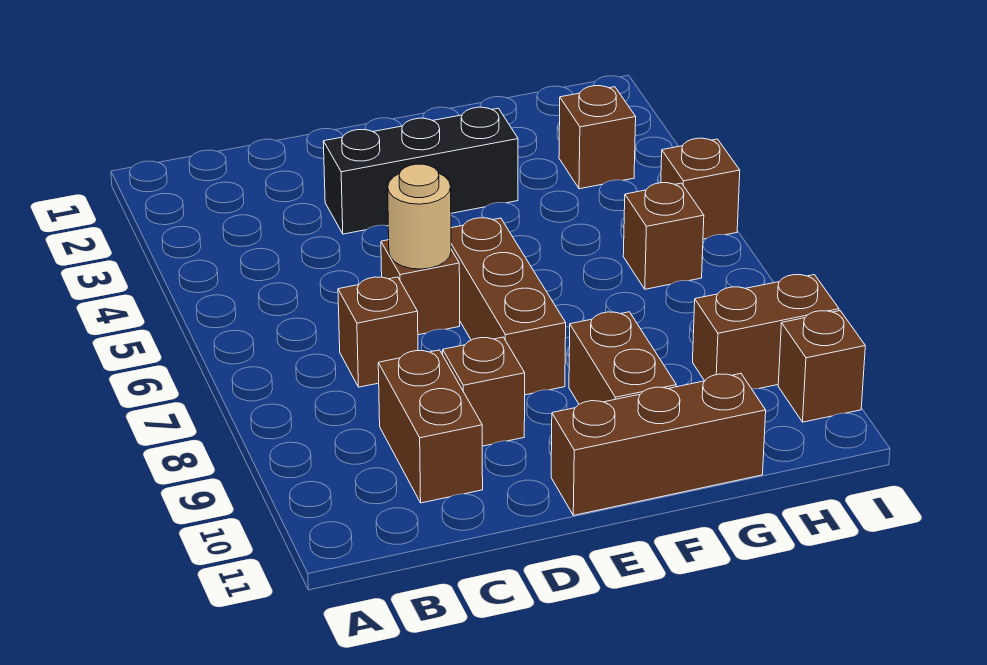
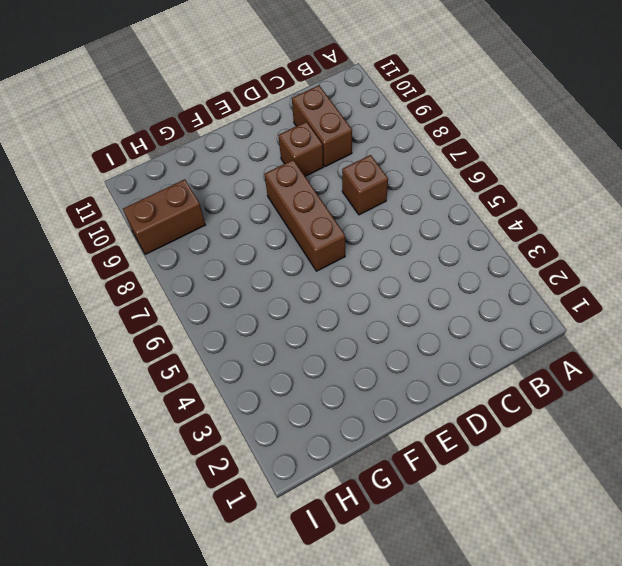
none -> black 1x3 brick [323,107,518,234]
none -> brown 1x1 brick [381,240,460,335]
none -> brown 1x3 brick [551,374,766,515]

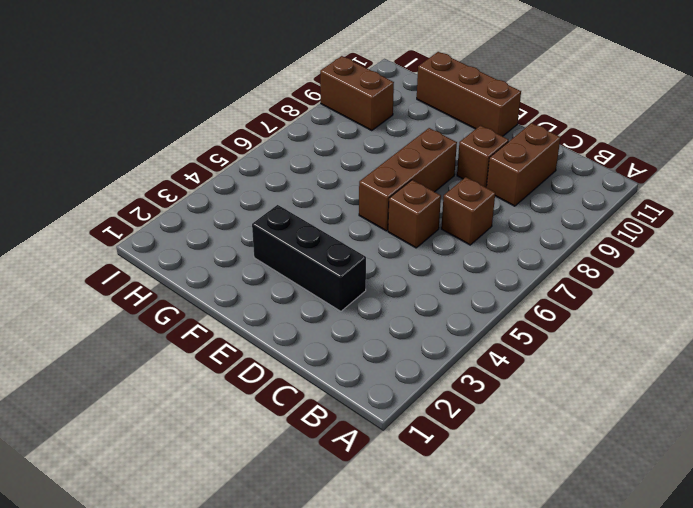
none -> brown 1x2 brick [569,312,676,404]
none -> brown 1x1 brick [559,86,636,189]
none -> brown 1x1 brick [623,183,704,289]

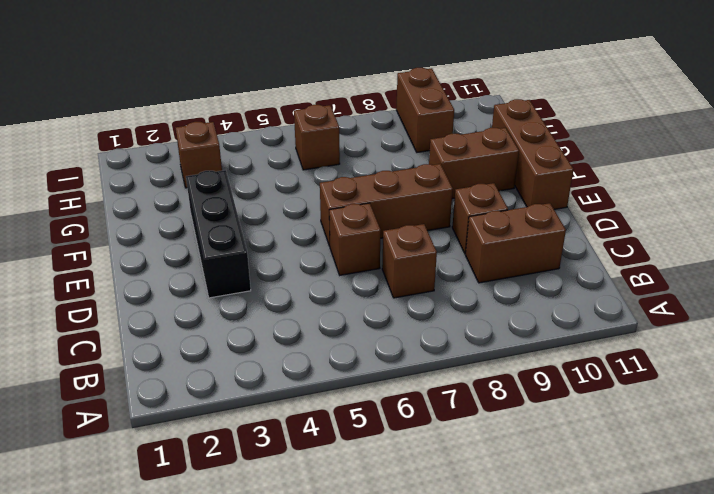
none -> brown 1x1 brick [661,138,740,239]
none -> brown 1x1 brick [778,311,865,422]
none -> tan 1x1 round brick [388,164,451,269]

